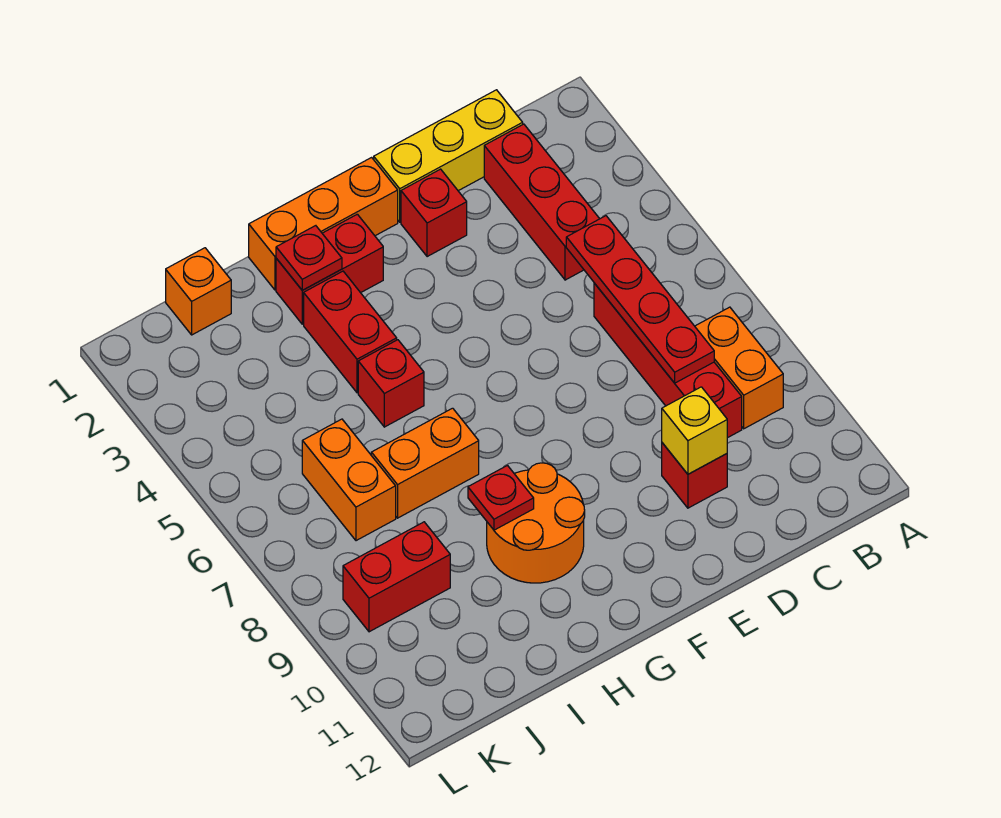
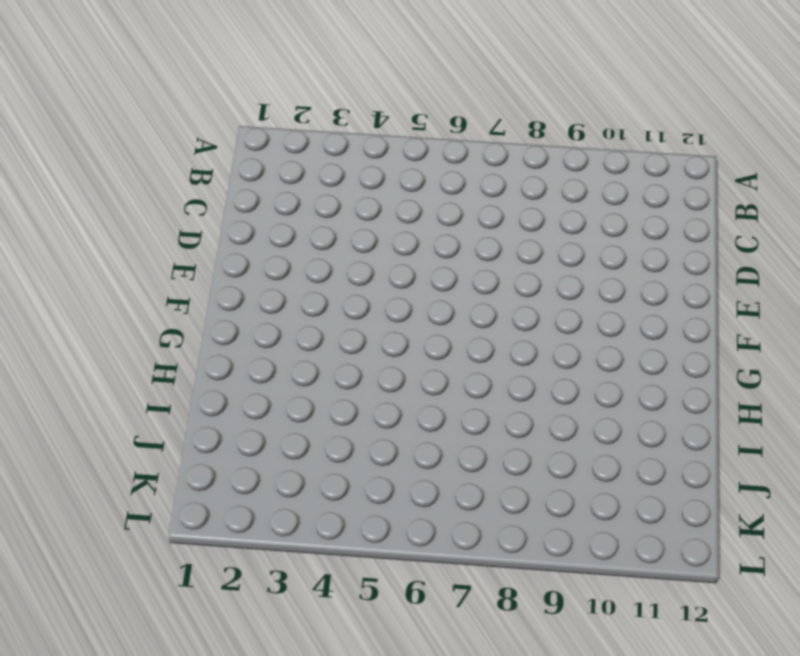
none -> orange 1x2 brick [695,307,783,429]
none -> yellow 1x3 brick [374,90,523,222]
none -> red 1x3 brick [484,124,599,280]

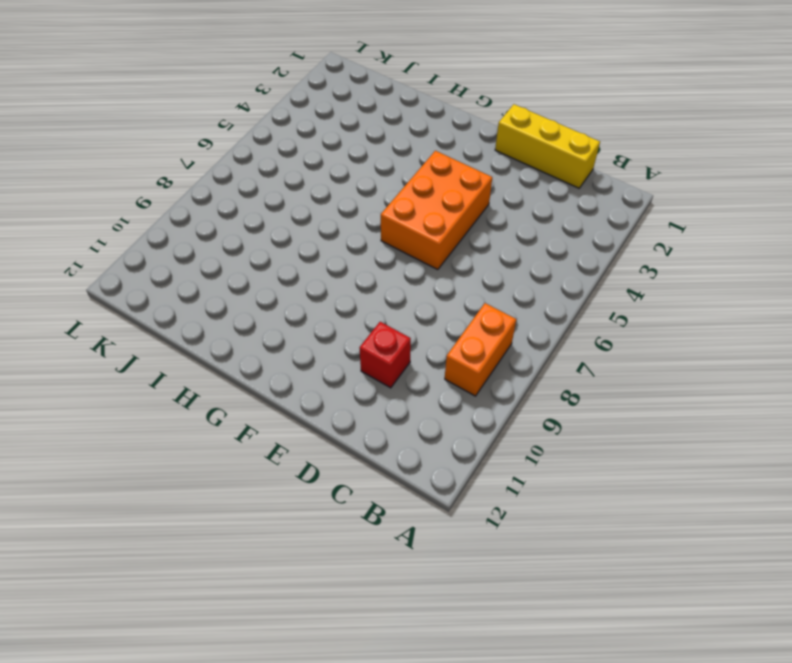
orange 2x3 brick [381,151,492,270] -> none
none -> red 1x3 brick [484,124,599,280]
none -> red 1x4 brick [594,283,742,438]
none -> red 1x1 brick [401,169,467,257]

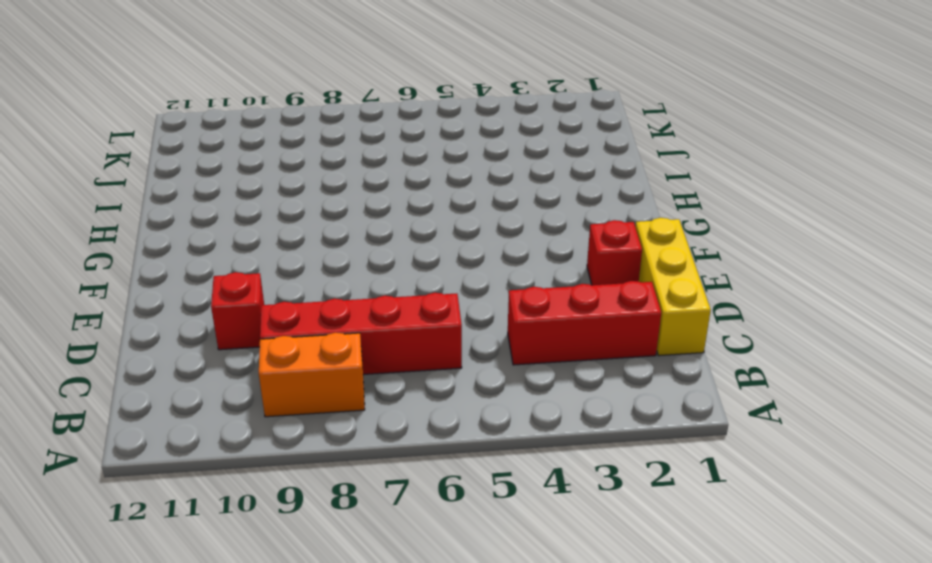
none -> orange 1x3 brick [249,158,398,290]
none -> red 1x2 brick [276,214,383,324]
none -> orange 2x2 round brick [487,463,585,583]

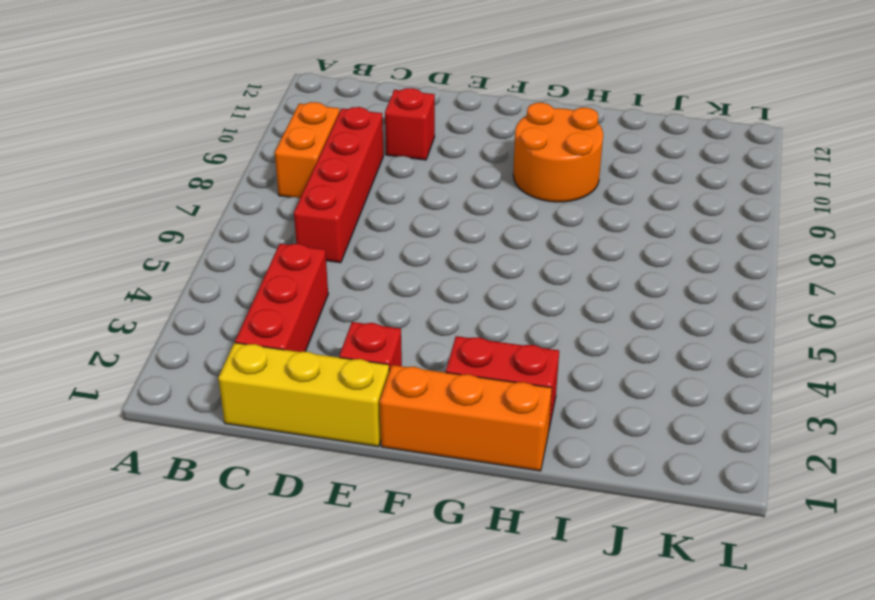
none -> red 1x2 brick [304,271,397,393]
none -> red 1x1 brick [358,340,424,427]
none -> orange 1x2 brick [371,408,479,518]

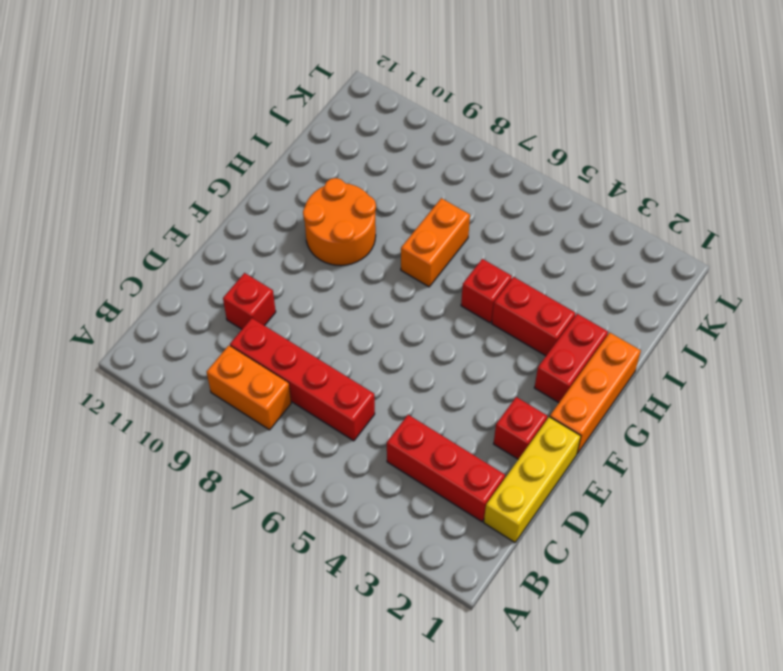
none -> orange 1x1 brick [166,248,231,335]
none -> orange 1x2 brick [302,419,396,541]
none -> red 1x2 brick [343,522,450,632]

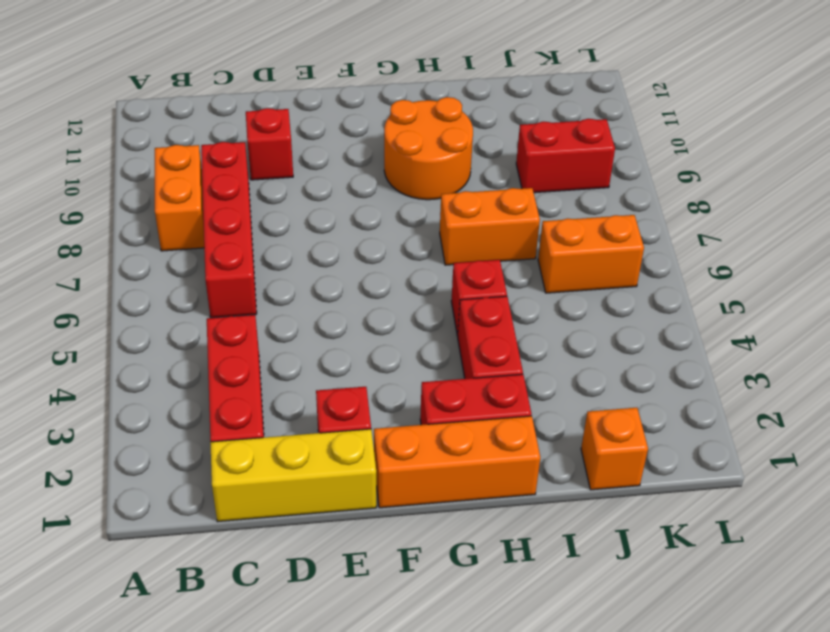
orange 1x2 brick [538,215,644,293] -> orange 1x2 brick turned to [302,419,396,541]
none -> red 1x4 plate [566,216,714,383]
none -> yellow 1x1 brick [662,387,727,474]
none -> red 1x1 plate [276,226,342,290]

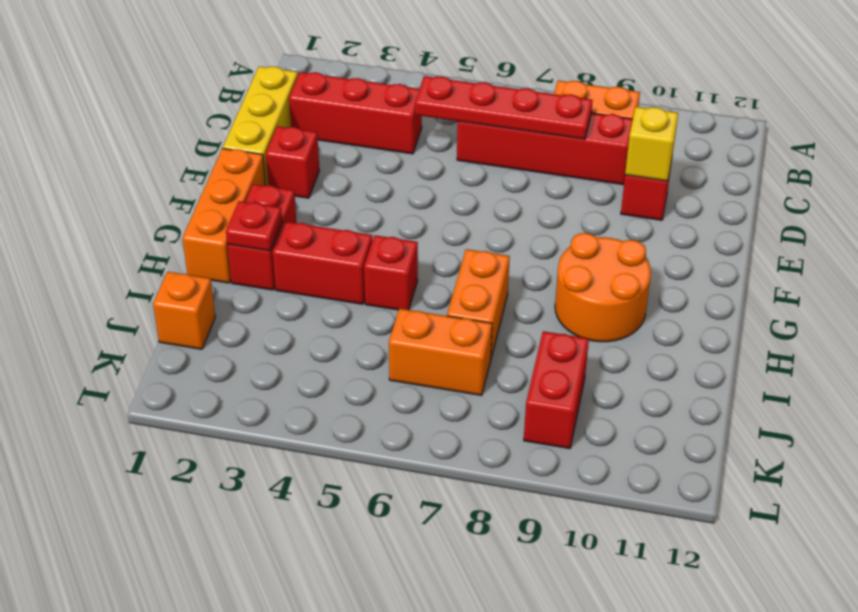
none -> red 1x1 plate [468,465,534,530]

